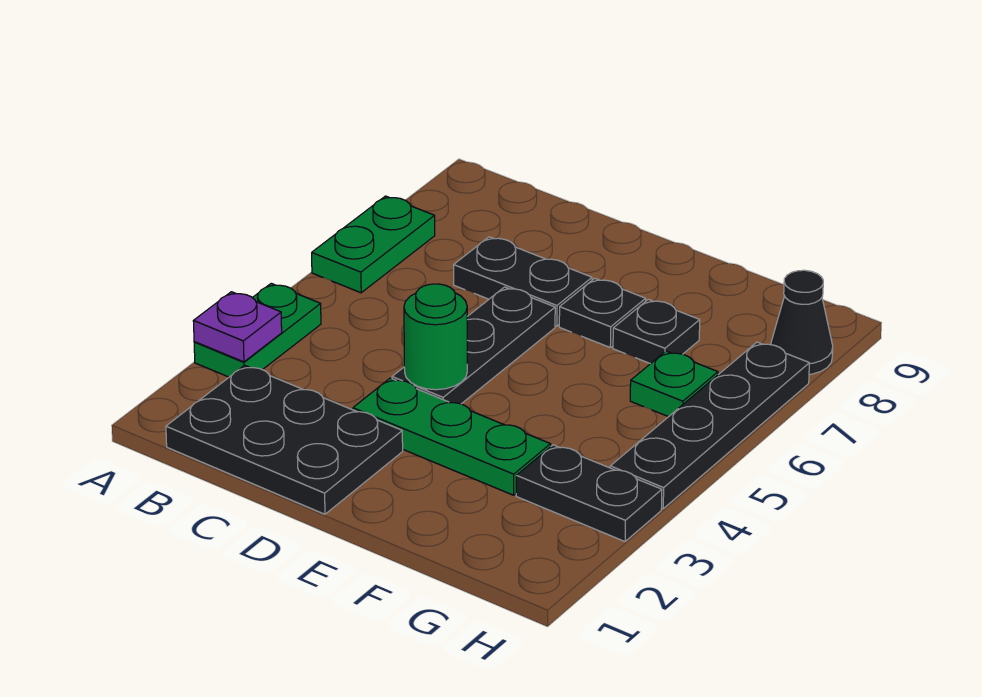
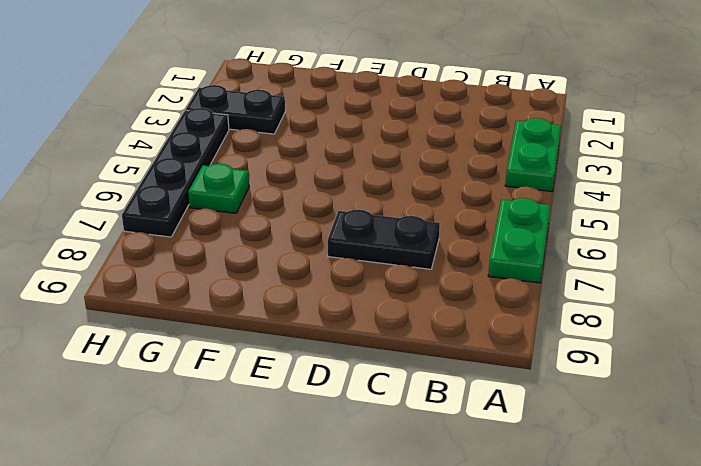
none -> black 2x3 plate [166,365,403,514]
none -> green 1x3 plate [353,378,551,495]
none -> black 1x3 plate [392,287,555,404]

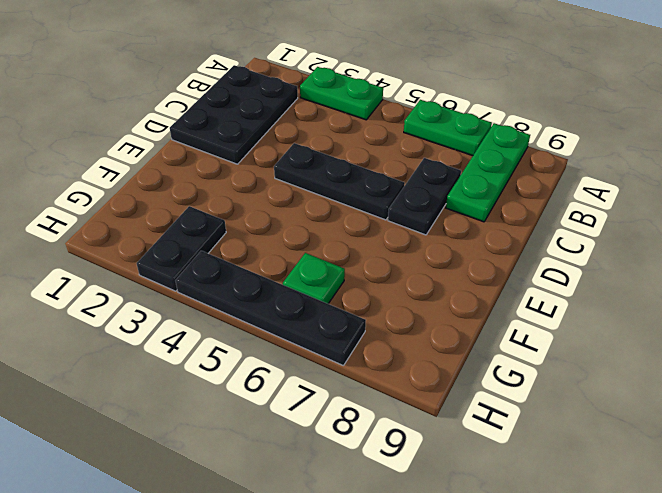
green 1x3 plate [446,123,530,222] -> green 1x3 plate moved to [353,378,551,495]
none -> black 1x1 plate [559,278,646,347]
none -> black 1x1 plate [613,299,700,364]
none -> black 1x1 cone [771,270,833,374]

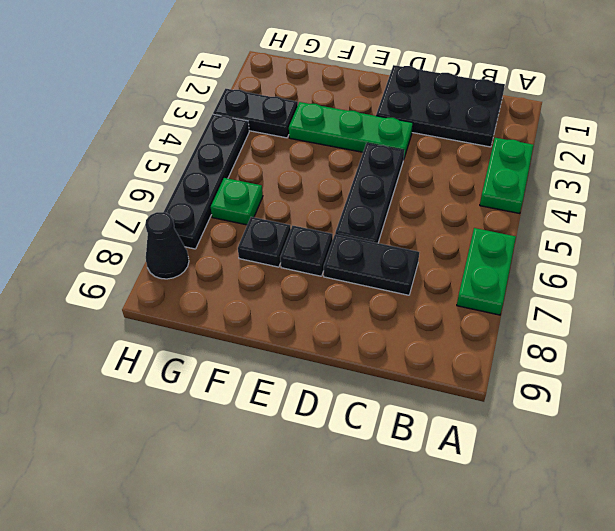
none -> purple 1x1 plate [193,292,282,362]
none -> green 1x1 round brick [404,284,467,390]

